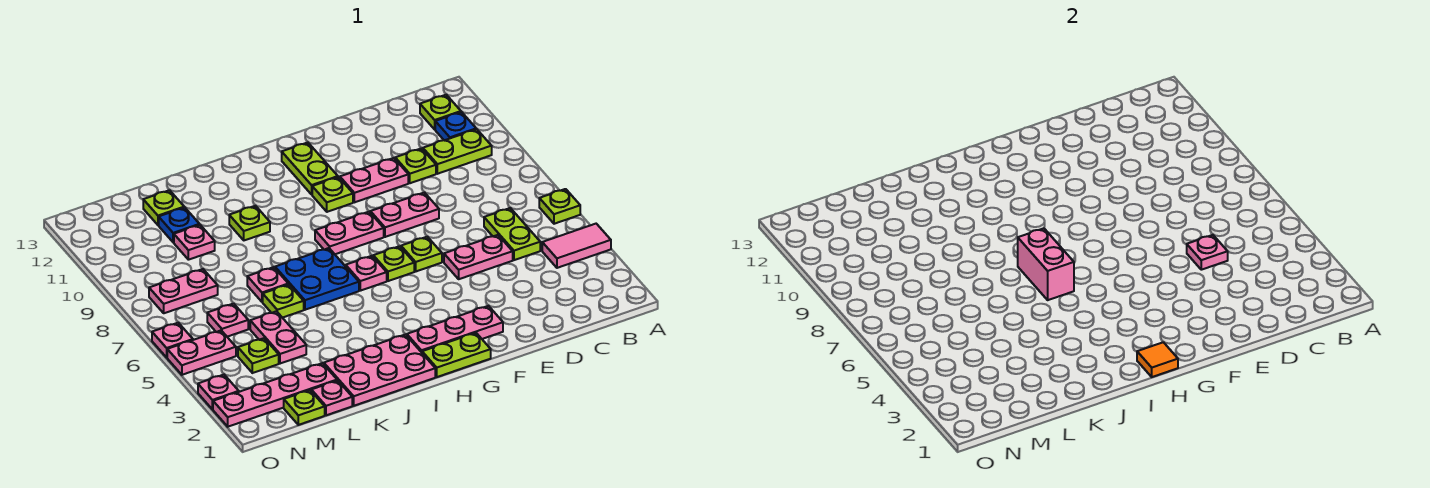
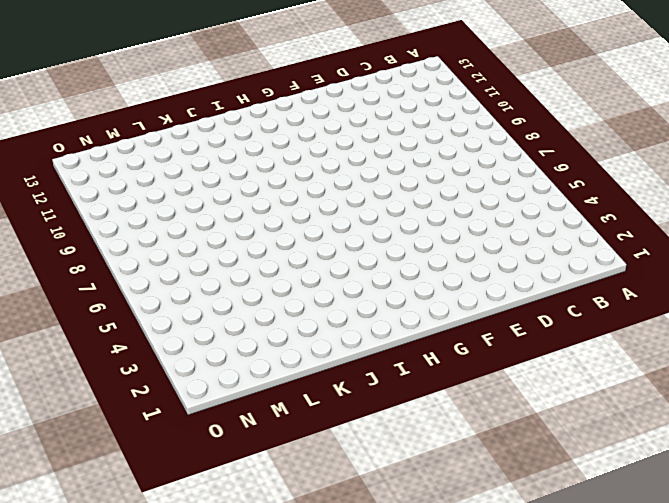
none -> pink 1x2 tile [542,224,611,268]
none -> lime 1x1 plate [539,189,580,224]
none -> lime 1x2 plate [423,129,492,174]
none -> blue 1x1 plate [435,112,476,140]

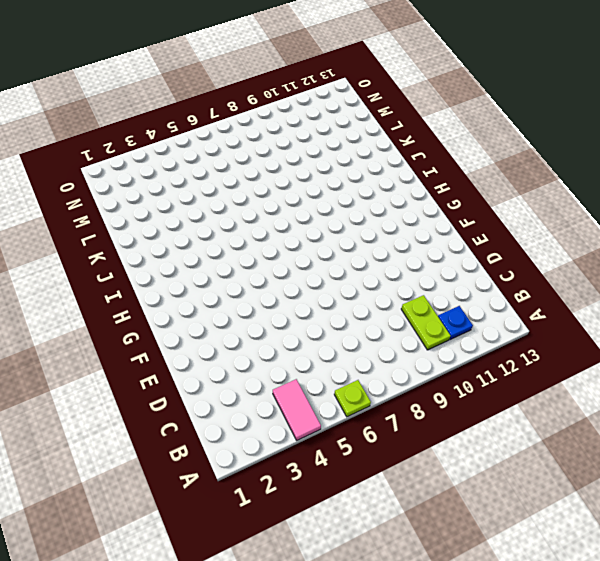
none -> lime 1x1 plate [420,95,461,129]
none -> lime 1x2 plate [484,208,540,260]
none -> pink 1x2 plate [444,235,513,279]
none -> lime 1x1 plate [395,148,436,183]

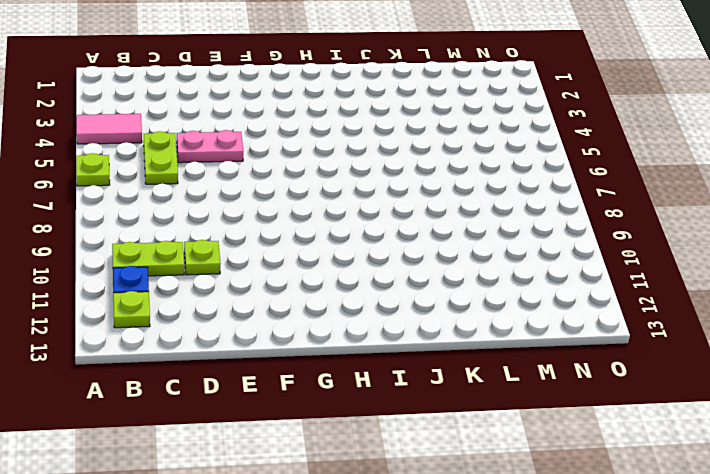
none -> pink 1x2 plate [370,192,439,237]
none -> pink 1x2 plate [340,158,408,202]
none -> pink 1x3 plate [407,306,503,352]
none -> lime 1x1 plate [401,237,442,271]

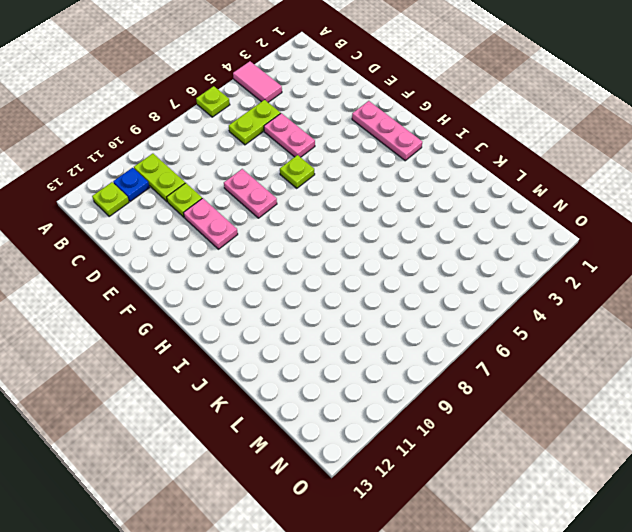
none -> lime 1x2 plate [422,333,491,377]
none -> lime 1x1 plate [373,246,414,281]
none -> pink 1x2 plate [315,212,384,254]
none -> lime 1x1 plate [312,177,353,212]

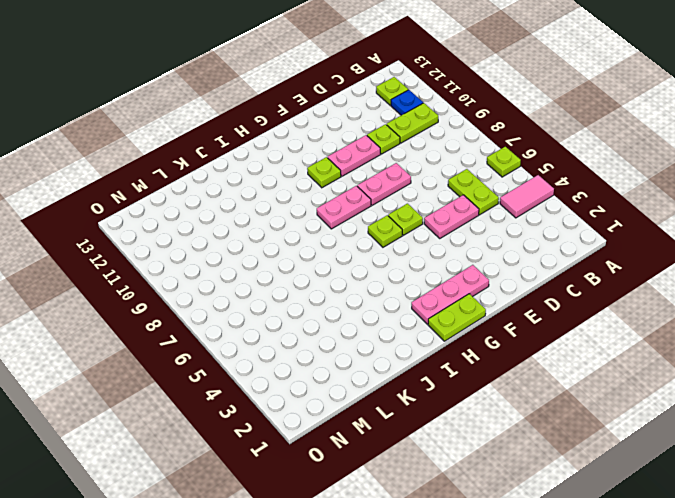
none -> lime 1x2 plate [282,143,338,194]
none -> pink 1x1 plate [346,256,387,291]
none -> pink 2x3 plate [324,334,435,406]
none -> blue 2x2 plate [275,248,359,310]

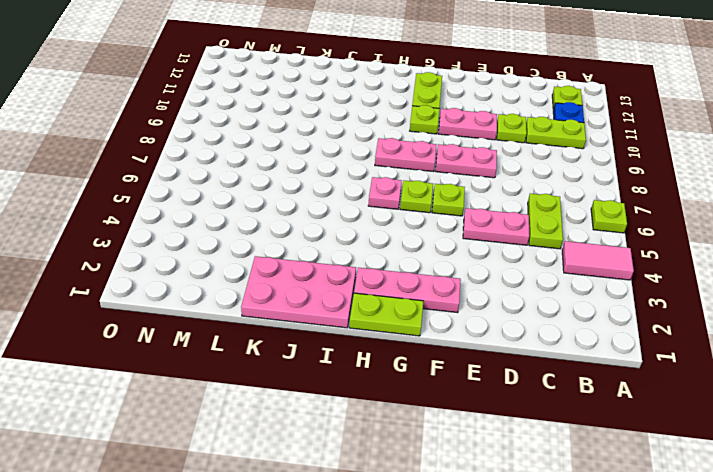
none -> blue 2x2 plate [275,248,359,310]
none -> lime 1x1 plate [229,206,270,240]
none -> lime 1x1 plate [263,284,304,318]
none -> pink 1x1 plate [247,267,288,302]

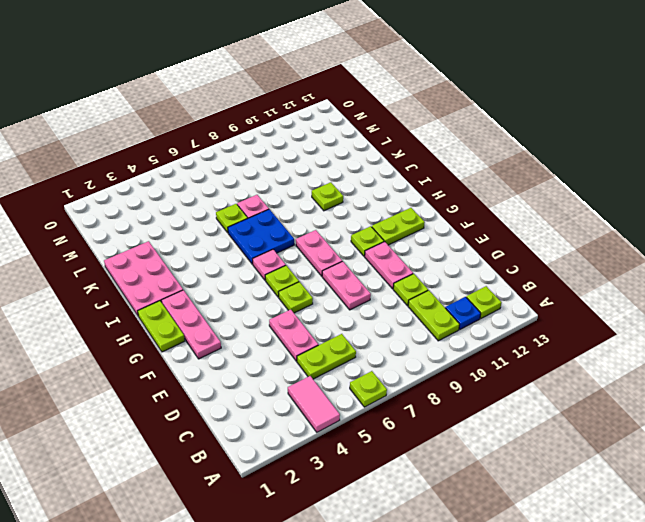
none -> pink 1x1 plate [311,380,352,415]
none -> pink 1x4 plate [213,363,337,427]
none -> pink 1x2 plate [250,311,306,364]
none -> pink 1x1 plate [174,225,215,260]

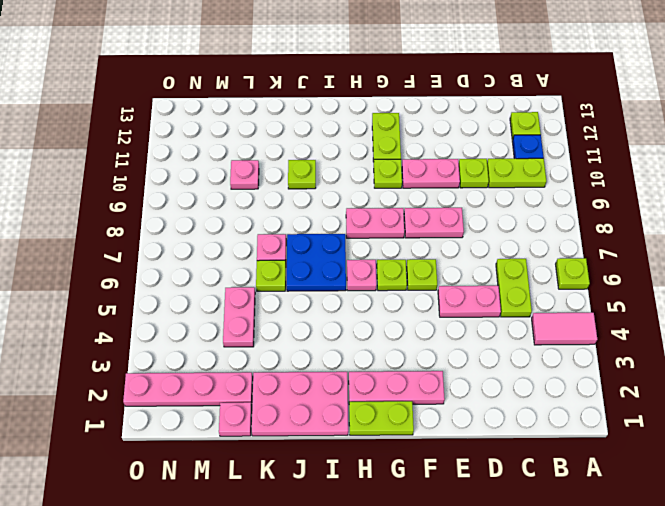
none -> blue 1x1 plate [159,207,199,242]
none -> lime 1x1 plate [143,190,184,225]
none -> lime 1x1 plate [284,390,325,425]
none -> lime 1x1 plate [238,338,279,373]

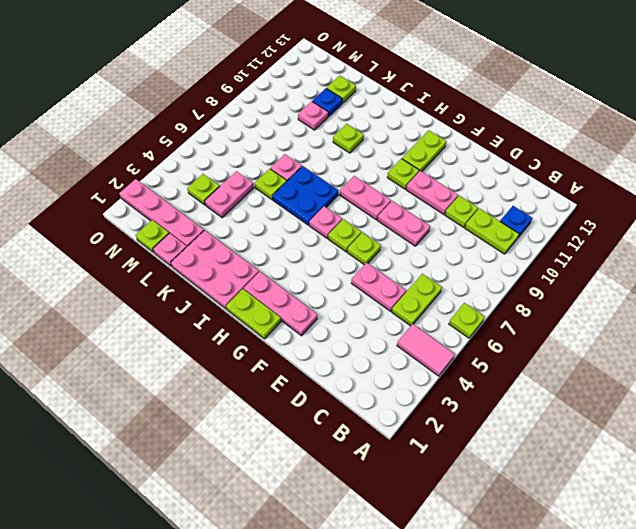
none -> lime 1x1 plate [420,95,461,129]
none -> pink 1x1 plate [207,304,248,337]
none -> pink 1x2 plate [149,269,218,313]
none -> pink 1x2 plate [167,331,236,375]

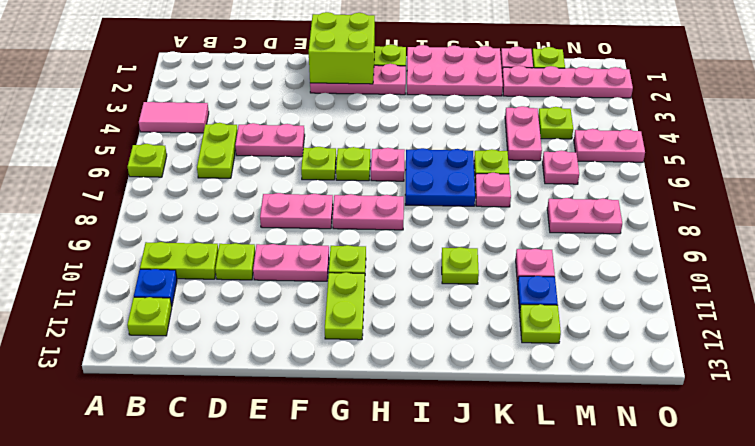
lime 2x2 brick [309,12,375,84] -> none
none -> pink 1x1 plate [198,375,239,409]
none -> pink 1x1 plate [152,323,193,357]
none -> pink 1x1 plate [1187,235,1228,270]
none -> orange 1x1 tile [1137,342,1178,377]

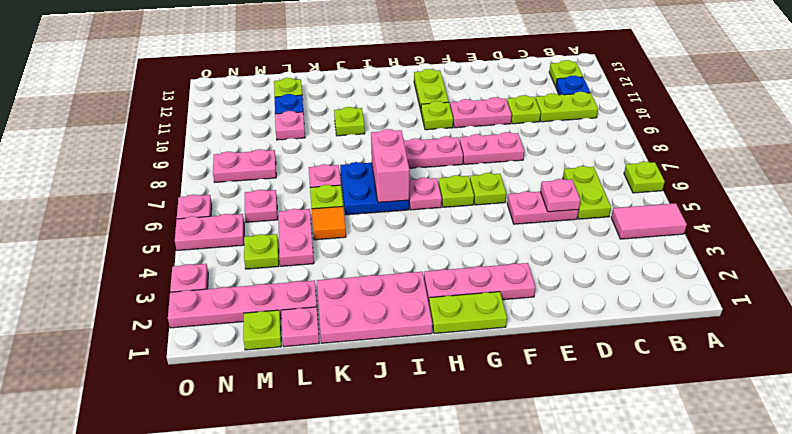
orange 1x1 tile [312,206,346,240] -> orange 1x1 tile moved to [1137,342,1178,377]

